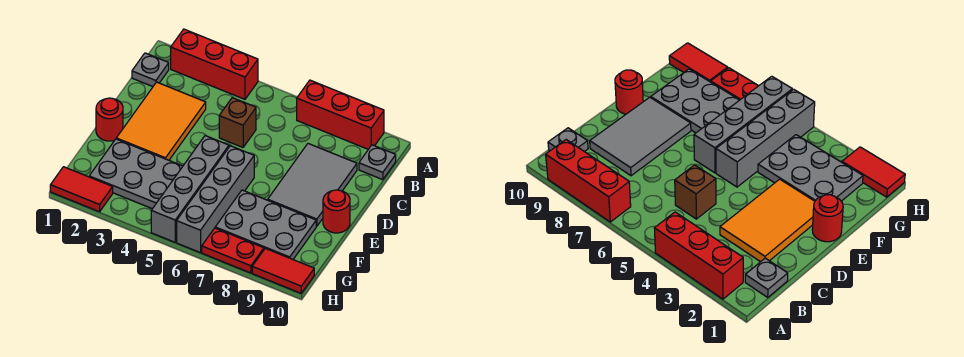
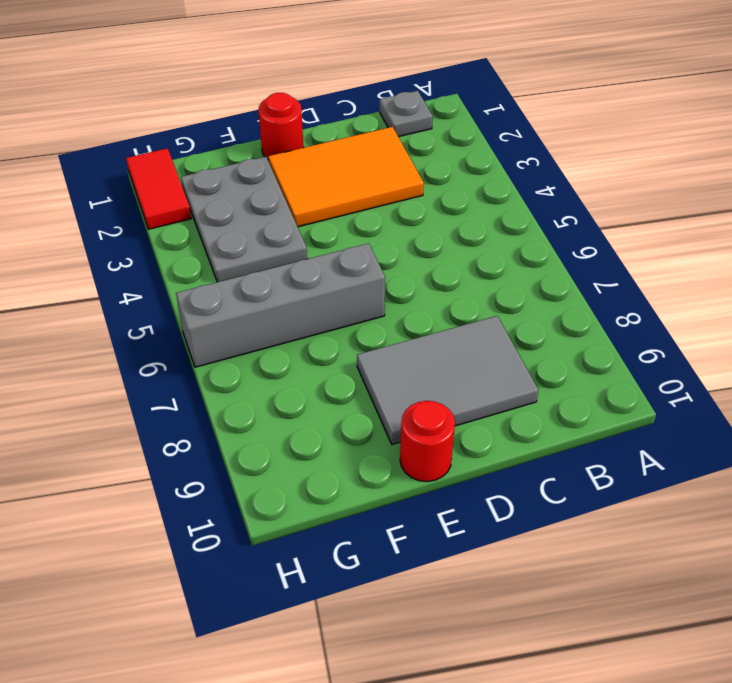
none -> red 1x3 brick [171,29,258,99]
none -> red 1x3 brick [297,80,384,149]
none -> grey 1x1 plate [359,145,396,180]

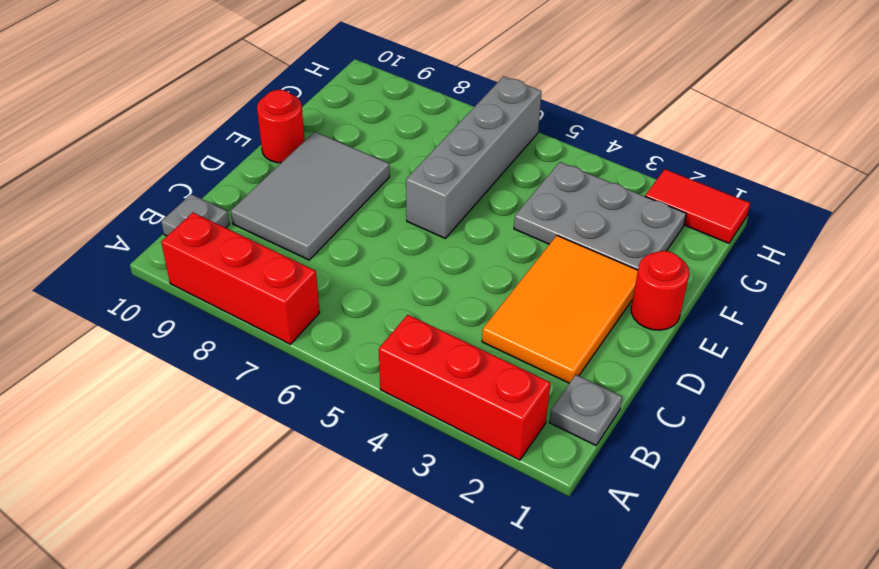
none -> brown 1x1 brick [219,98,256,147]
none -> grey 1x4 brick [151,136,229,242]
none -> grey 2x3 plate [215,190,316,259]

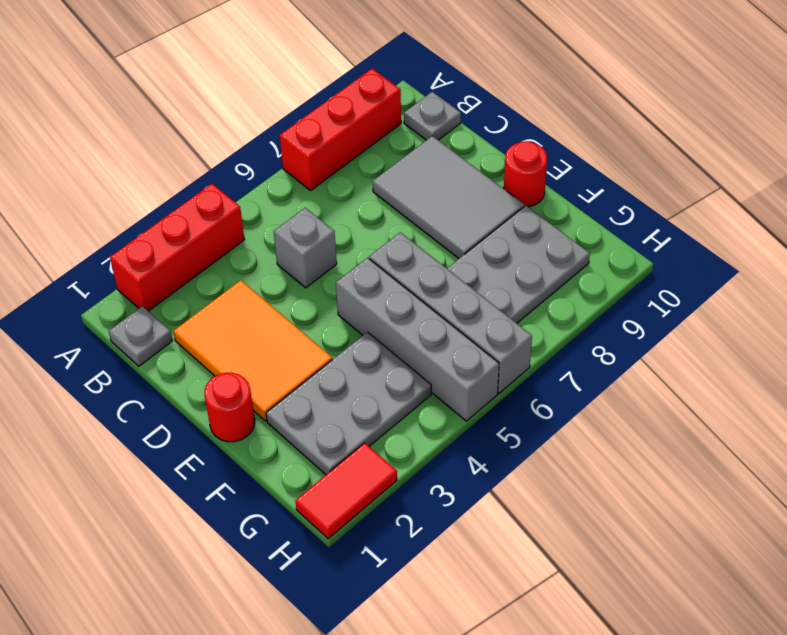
grey 1x1 brick [273,208,337,288] -> brown 1x1 brick [219,98,256,147]
none -> red 1x2 plate [202,228,264,273]
none -> red 1x2 tile [252,248,314,293]

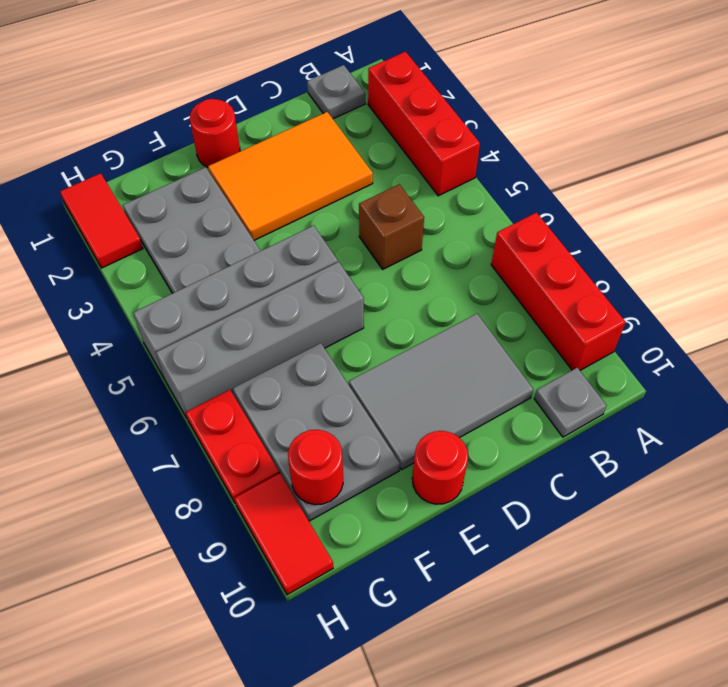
red 1x1 round brick [288,430,343,505] -> none

